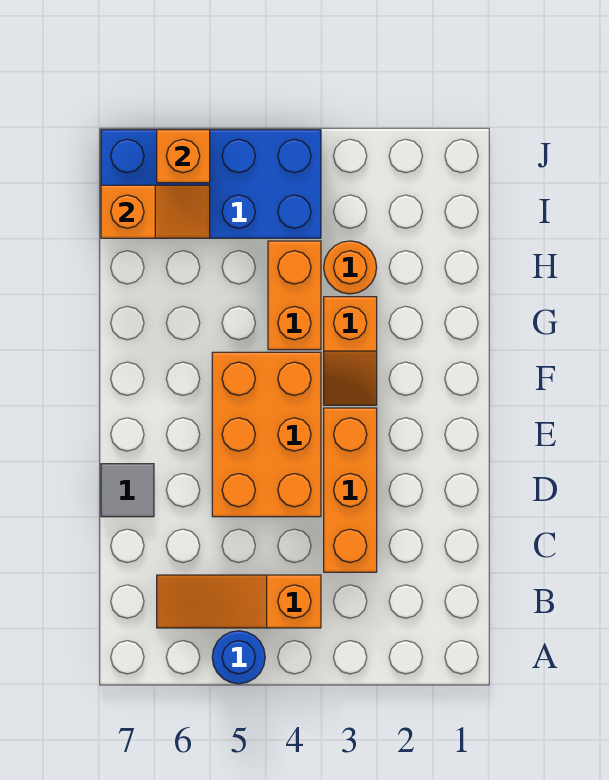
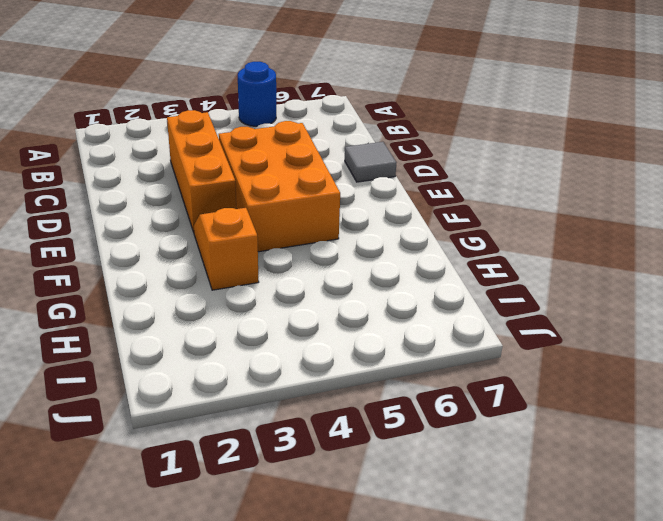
none -> orange 1x3 slope [157,575,321,628]
none -> orange 1x2 brick [268,241,321,350]

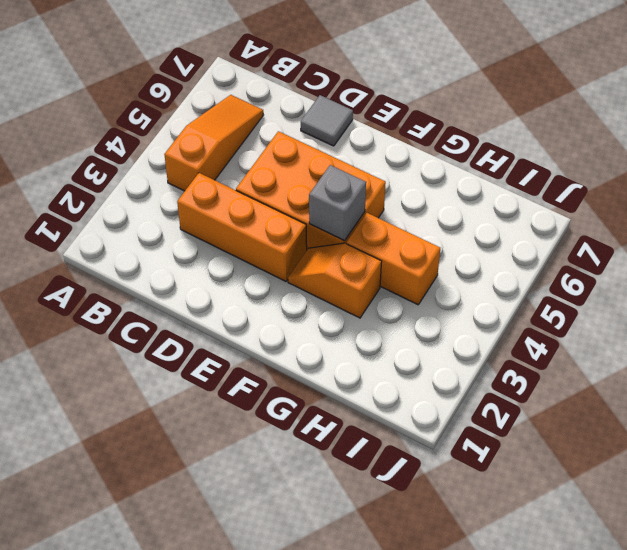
grey 1x1 brick [309,165,366,241] -> none
none -> blue 1x1 round brick [212,631,265,684]
none -> orange 1x1 round brick [324,241,377,294]

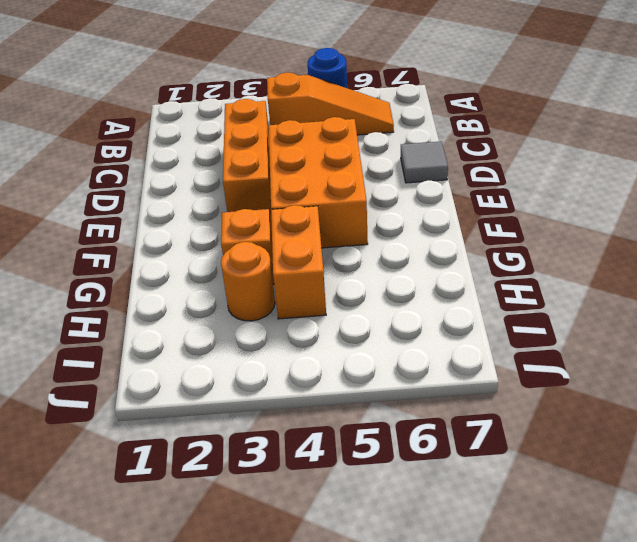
none -> blue 2x4 brick [101,130,321,238]
none -> orange 1x2 slope [101,185,210,238]

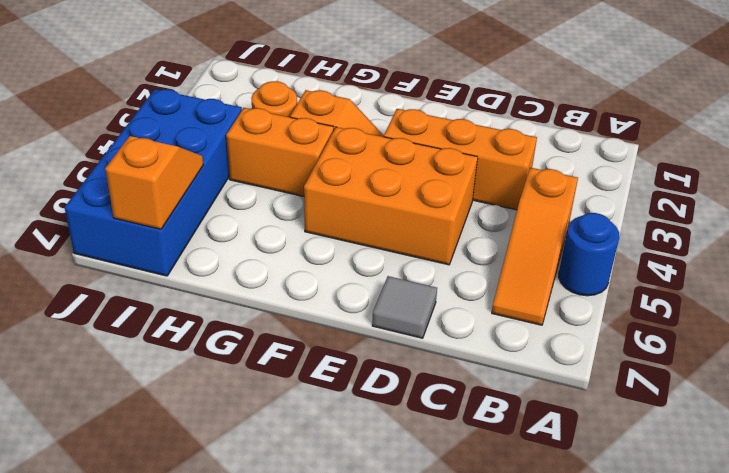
none -> orange 1x1 brick [157,130,210,183]

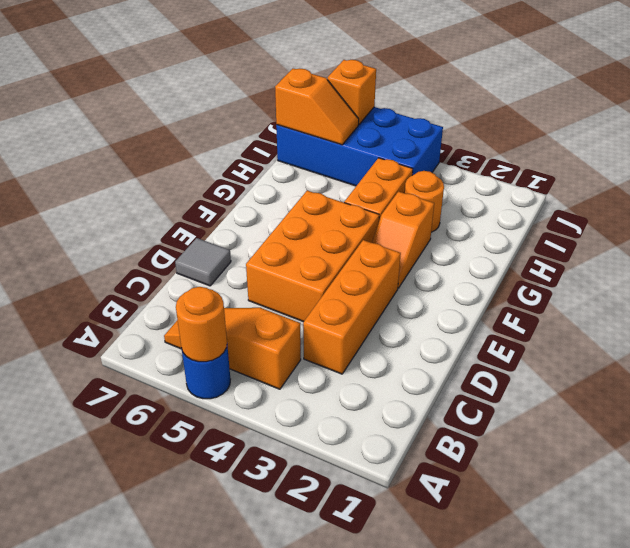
orange 1x1 round brick [176,287,227,362] -> none

